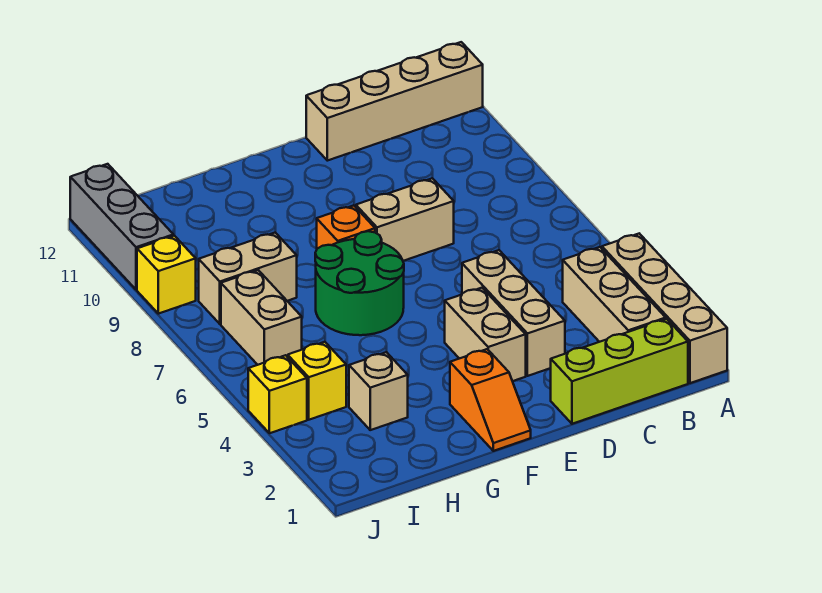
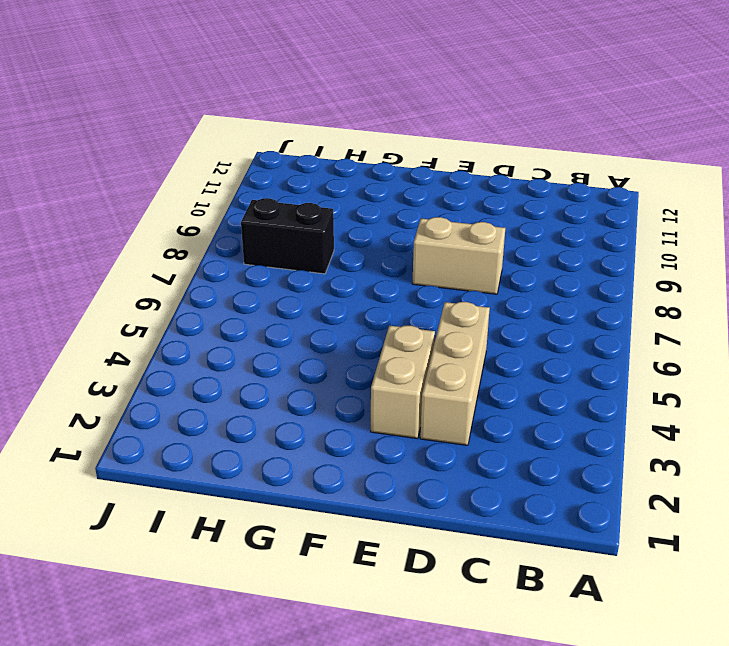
black 1x2 brick [241,198,334,274] -> tan 1x2 brick [199,233,297,324]
none -> tan 1x4 brick [602,234,727,383]
none -> tan 1x4 brick [306,42,483,161]
none -> lime 1x3 brick [551,319,688,424]

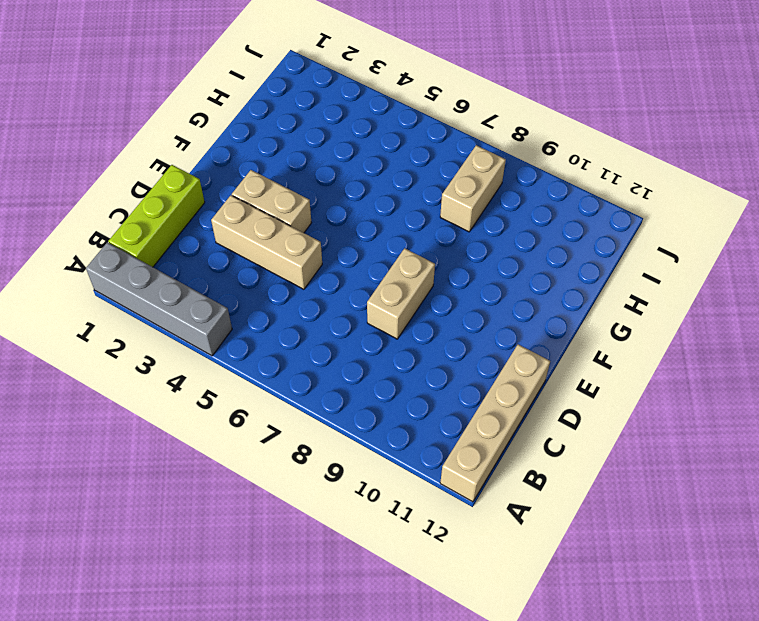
grey 1x4 brick [86,242,232,356] -> tan 1x4 brick [602,234,727,383]
none -> tan 1x3 brick [563,247,666,342]
none -> orange 1x2 slope [450,349,531,451]
none -> green 2x2 round brick [315,231,404,335]

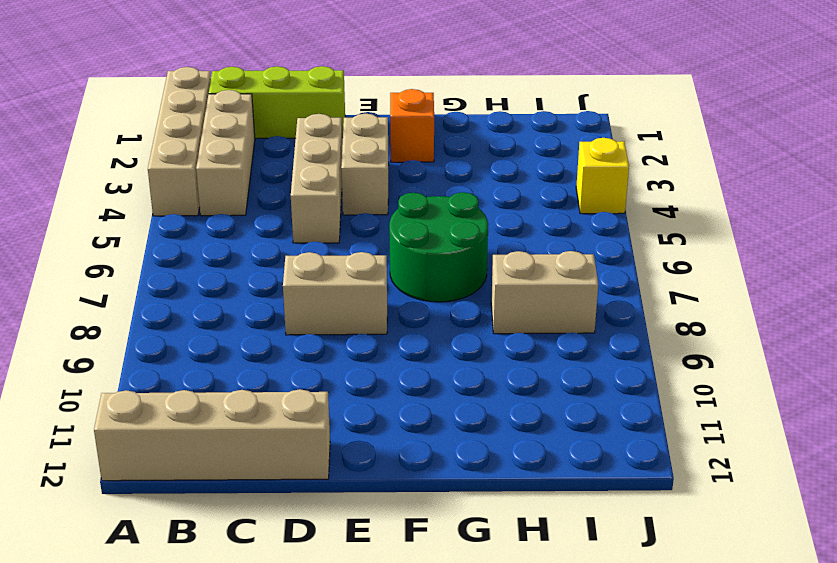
none -> orange 1x1 brick [317,205,375,249]
none -> tan 1x1 brick [349,352,408,430]
none -> yellow 1x1 brick [288,342,346,420]

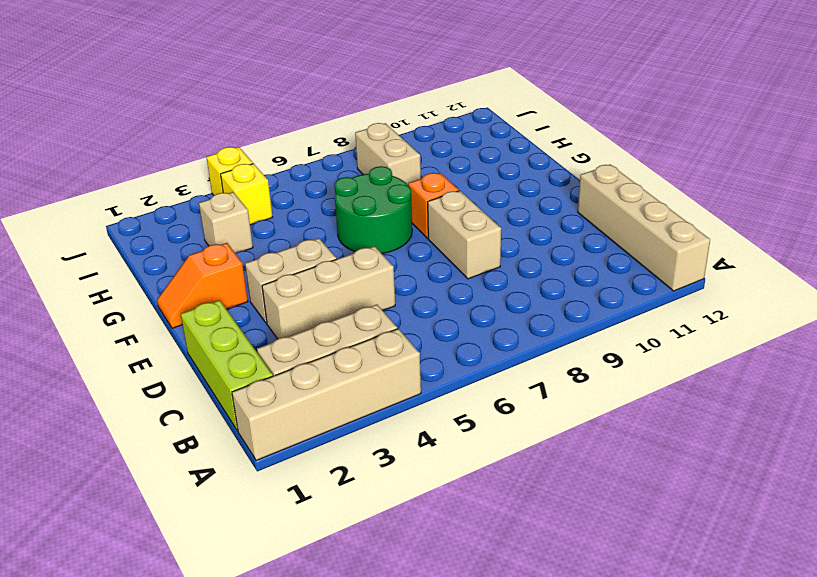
none -> tan 1x2 brick [221,270,302,365]
none -> yellow 1x1 brick [137,236,196,314]
none -> grey 1x3 brick [70,164,173,290]

